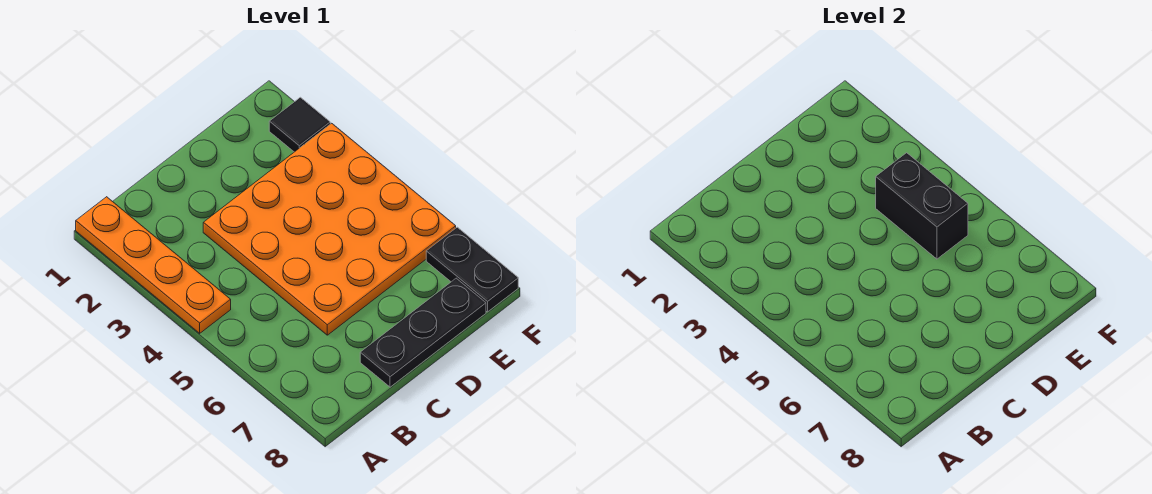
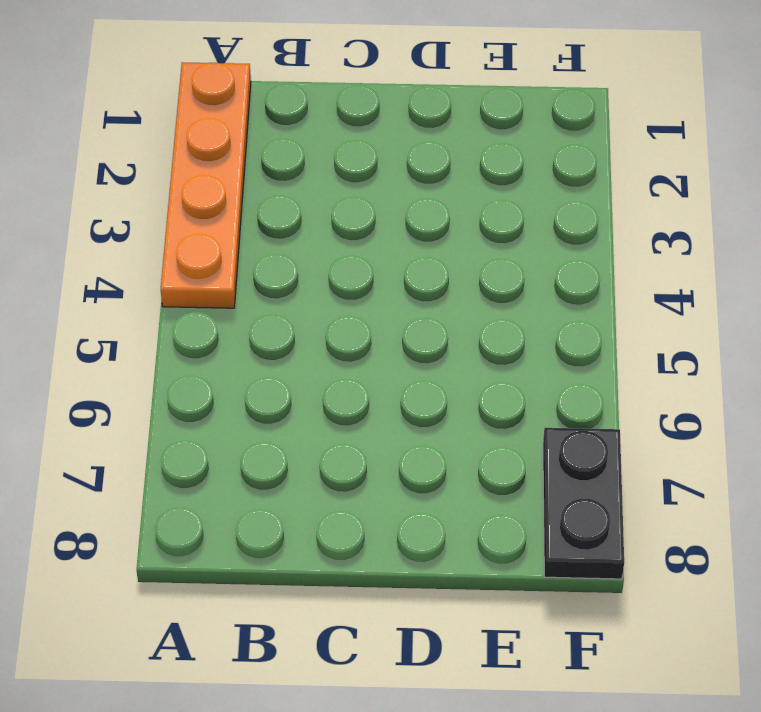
none -> orange 4x4 plate [203,123,456,335]
none -> black 1x3 plate [360,278,486,387]

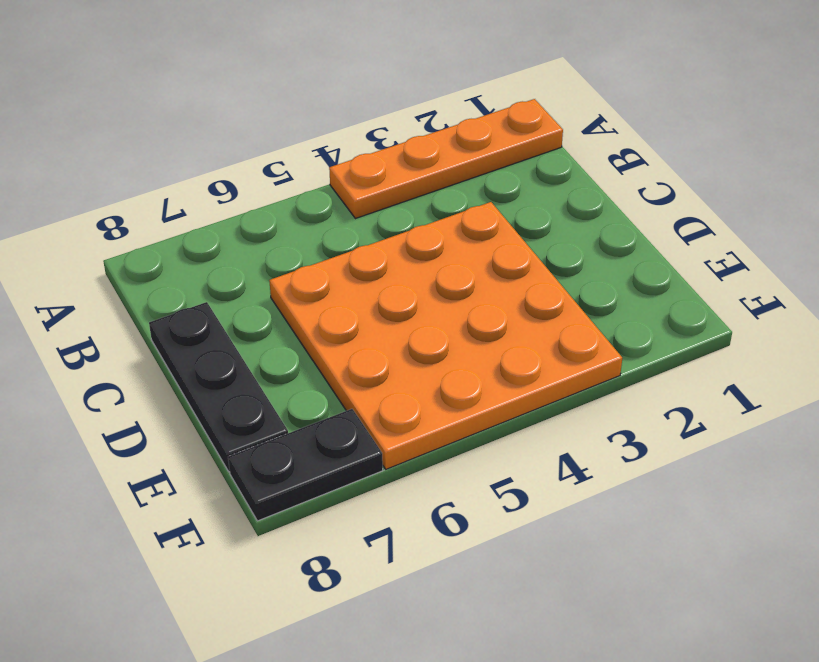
none -> black 1x1 tile [269,97,330,152]
none -> black 1x2 brick [876,153,968,259]

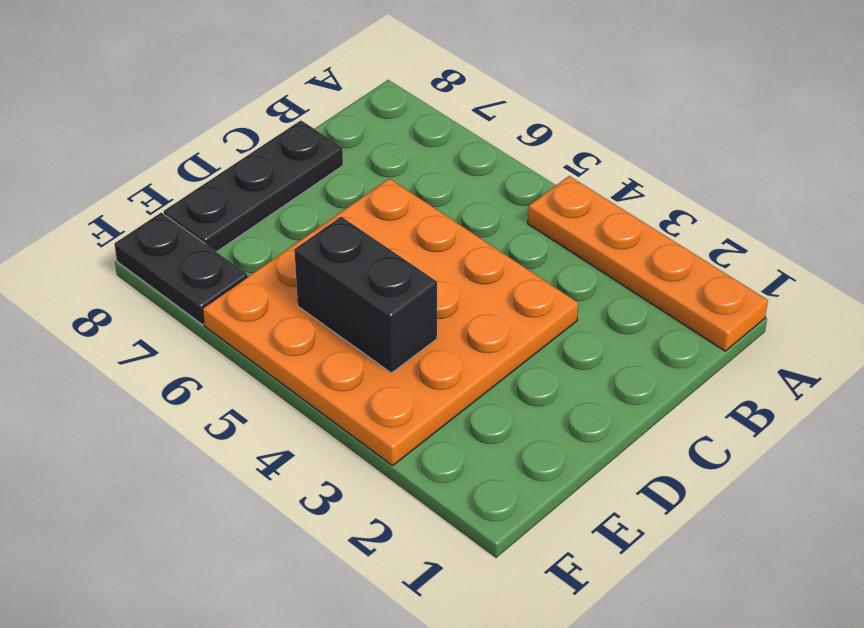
none -> black 1x1 tile [269,97,330,152]

